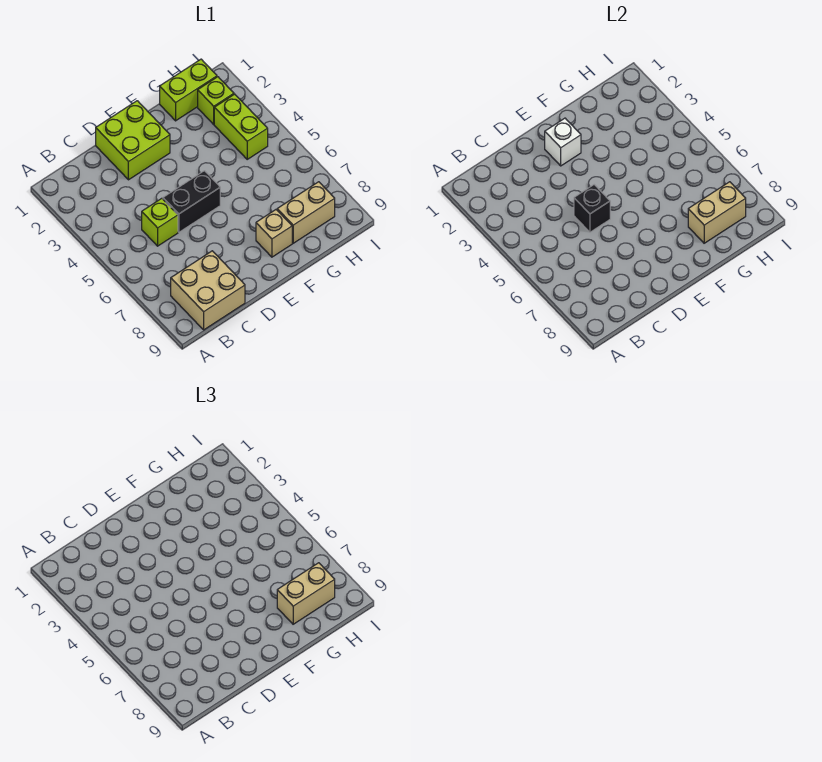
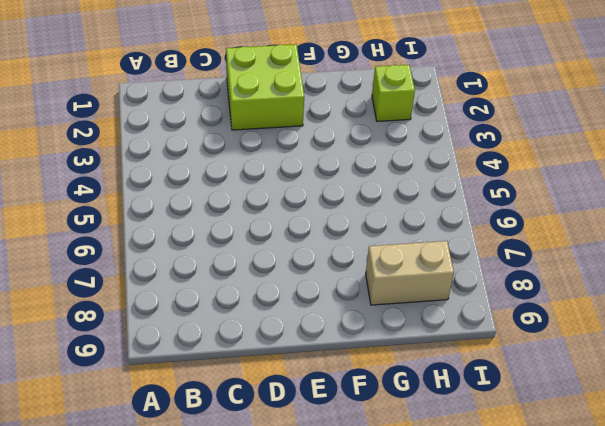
none -> tan 2x2 brick [171,251,245,330]
none -> lime 1x1 brick [142,198,178,246]
none -> black 1x2 brick [163,171,220,232]

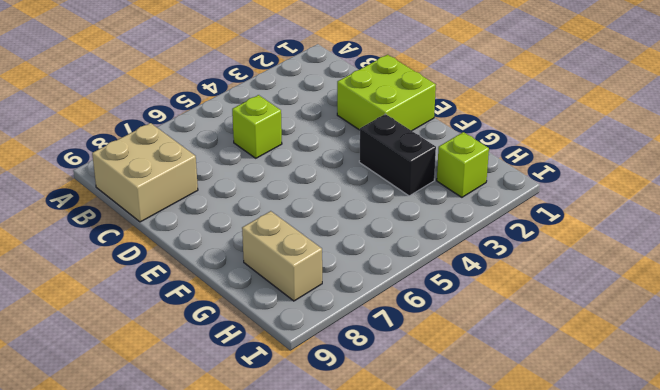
black 1x2 brick [359,114,436,196] -> black 1x2 brick moved to [163,171,220,232]
none -> tan 1x1 brick [256,210,292,257]
none -> lime 1x2 brick [160,59,217,121]
none -> lime 1x2 brick [214,94,268,159]

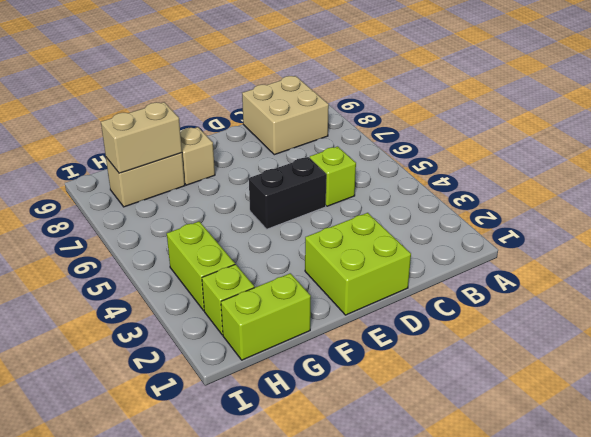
none -> black 1x1 brick [574,185,610,232]
none -> white 1x1 brick [545,118,581,166]
none -> tan 1x2 brick [277,563,335,624]

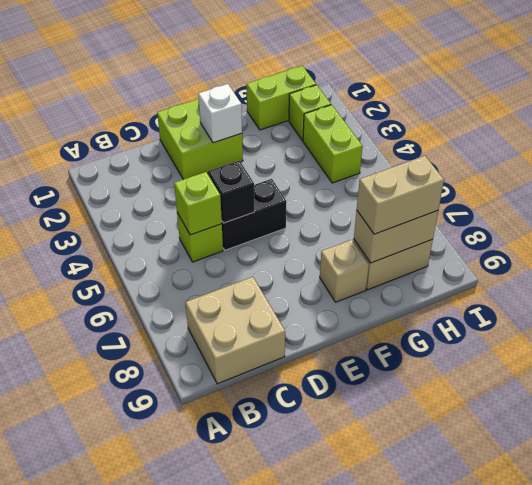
lime 1x1 brick [174,172,222,235] -> none

